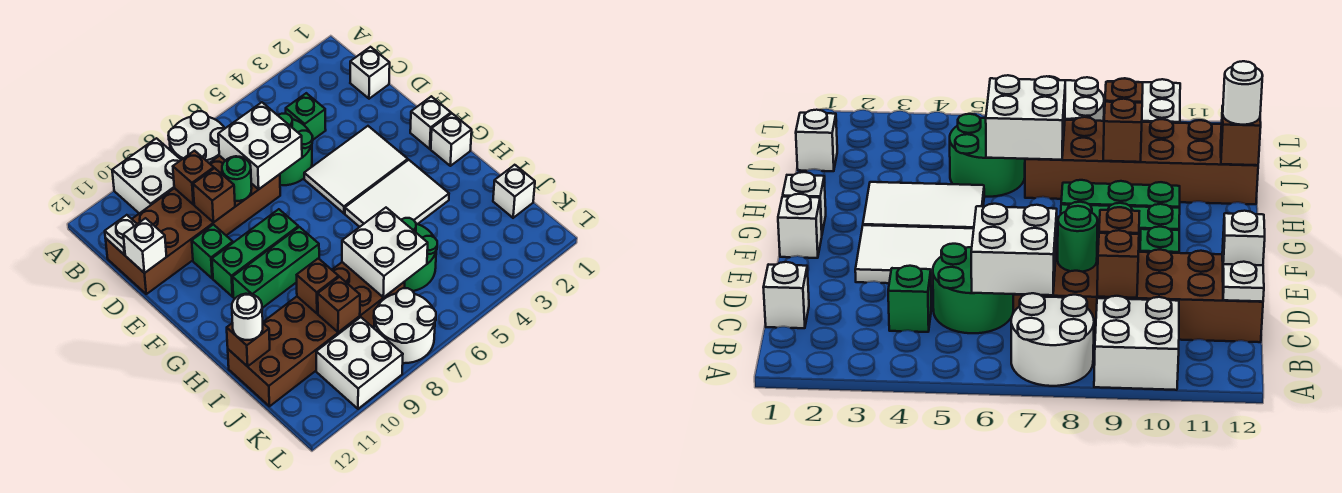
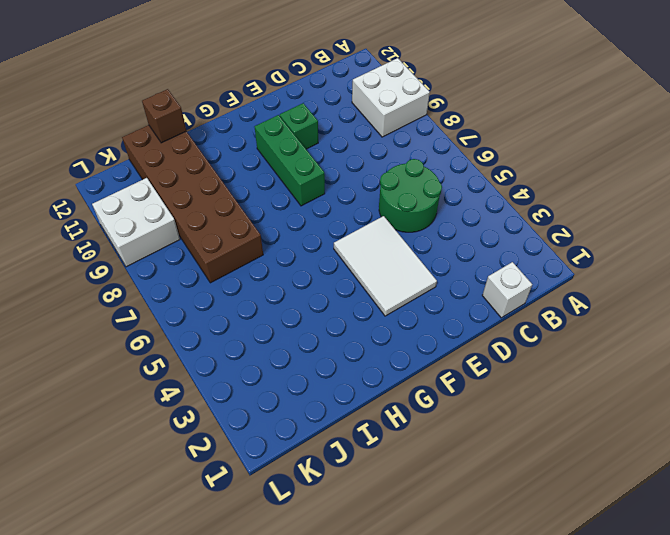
none -> white 2x2 round brick [168,111,225,163]
none -> green 1x1 brick [286,93,326,140]
none -> brown 2x6 brick [105,156,280,294]

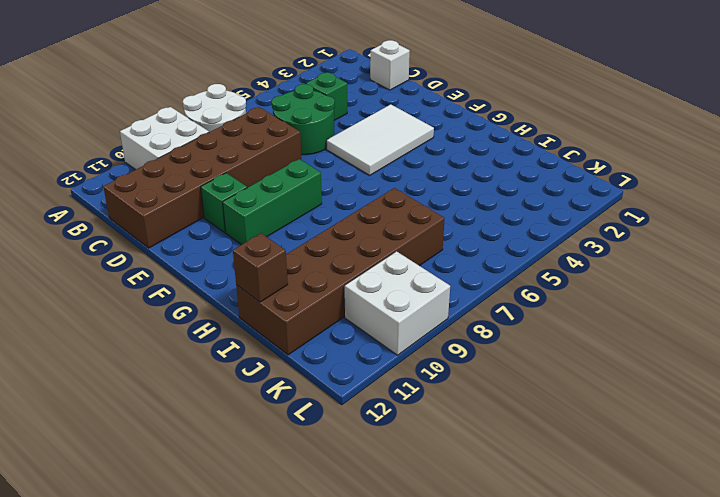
none -> white 1x1 brick [410,96,451,149]
none -> white 1x1 brick [431,113,472,166]
none -> white 2x3 tile [345,160,449,227]

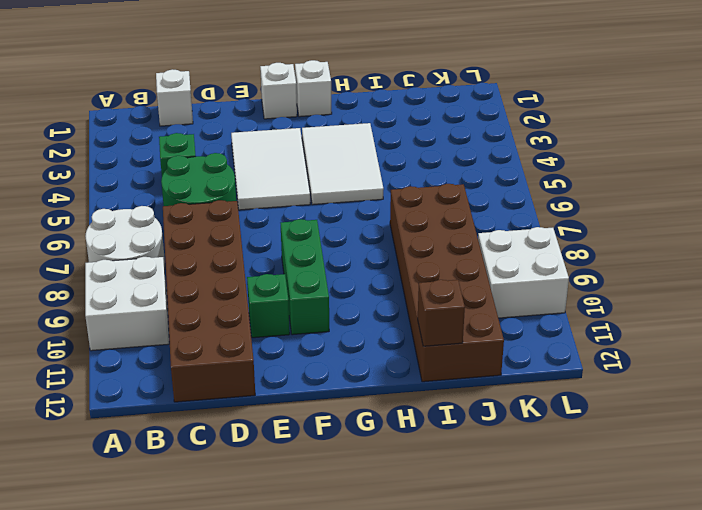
none -> green 1x3 brick [233,227,319,308]
none -> green 2x2 round brick [401,218,437,291]
none -> white 1x1 brick [493,165,535,218]

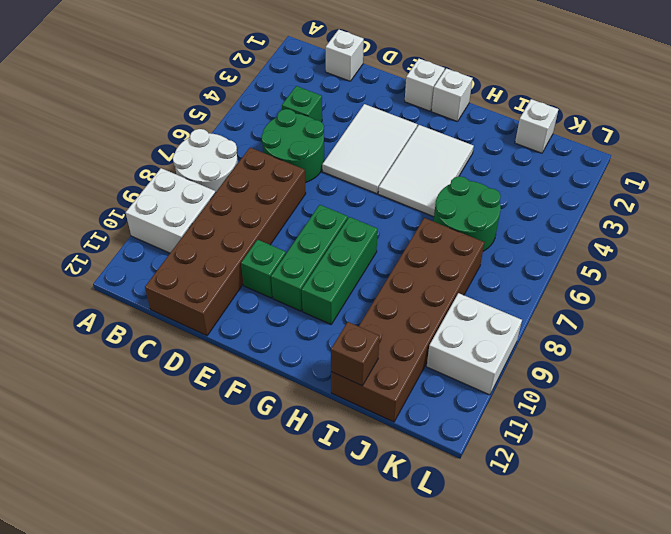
none -> white 2x2 round brick [374,288,436,363]
none -> white 2x2 brick [218,102,302,189]
none -> brown 1x1 brick [173,151,214,204]

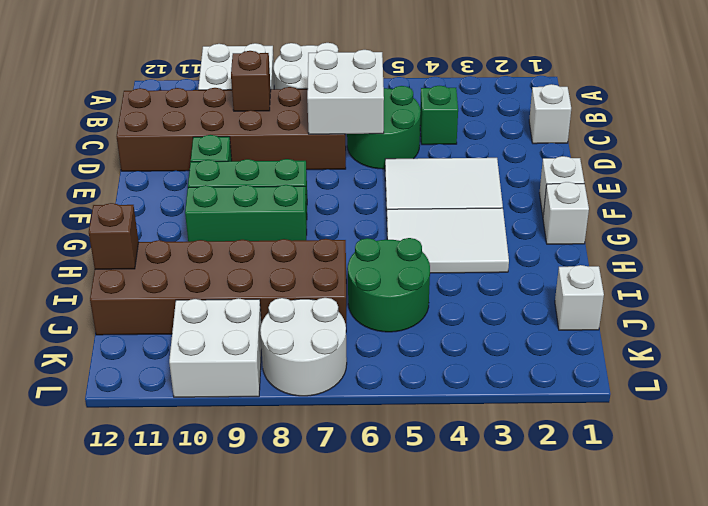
none -> white 1x1 plate [105,215,137,255]
none -> green 1x1 round brick [222,156,252,201]
none -> brown 1x1 brick [193,168,235,222]

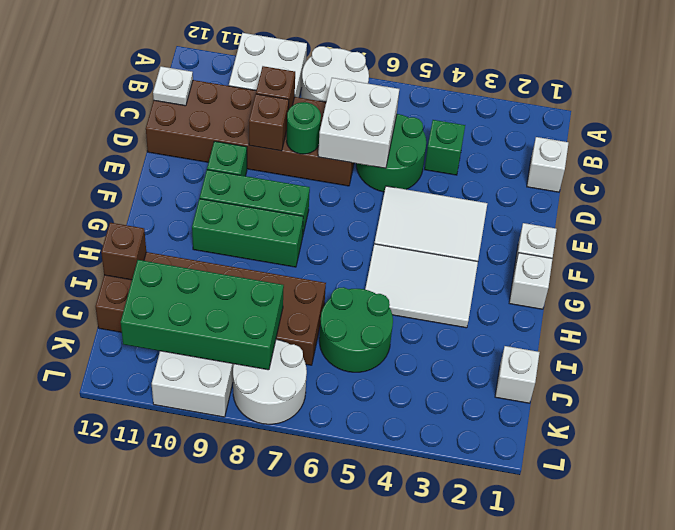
green 2x4 brick [121,260,284,370] -> brown 1x1 brick [318,277,360,332]
none -> white 1x1 brick [123,218,167,273]
none -> white 2x2 brick [342,208,428,298]
none -> brown 1x1 brick [297,258,339,313]

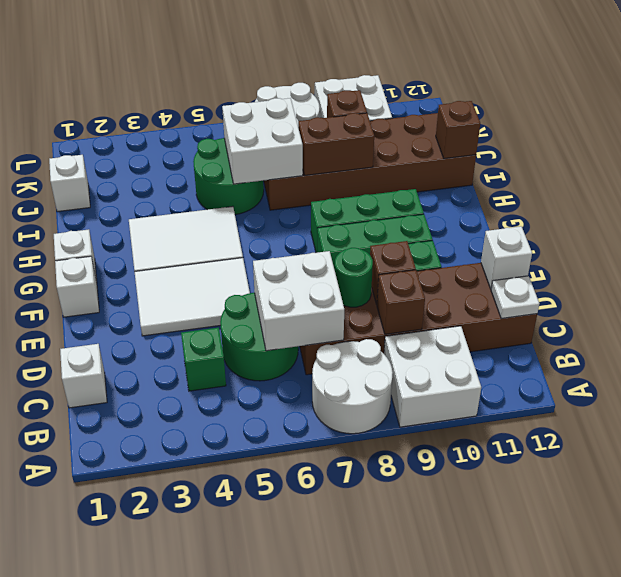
brown 1x2 brick [298,113,374,175] -> brown 1x1 brick [297,258,339,313]
none -> white 1x1 round brick [232,294,263,340]

